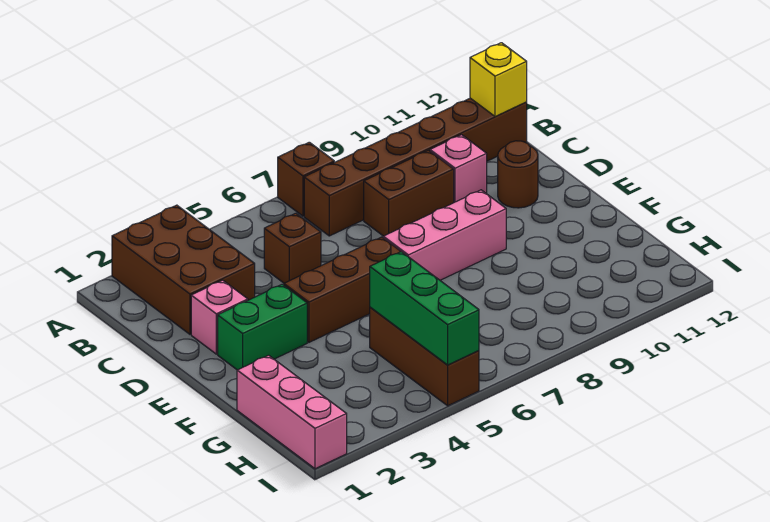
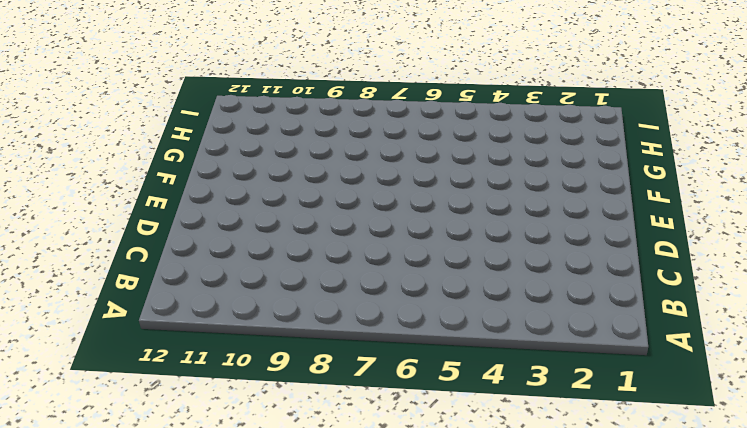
none -> brown 2x3 brick [112,205,255,334]
none -> brown 1x1 brick [278,142,334,216]
none -> brown 1x6 brick [304,98,527,236]

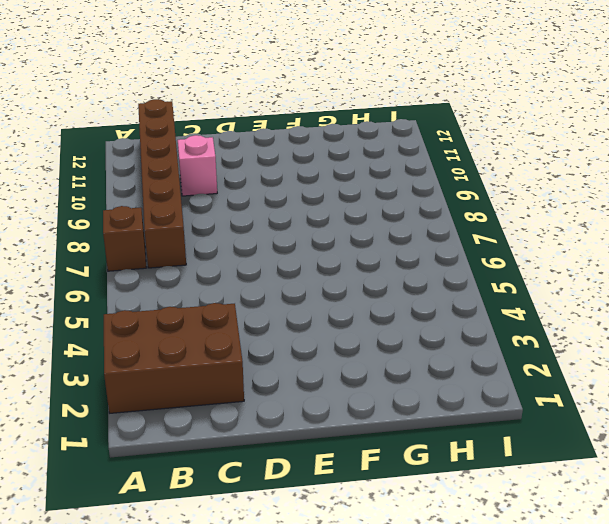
none -> brown 1x1 brick [264,213,321,283]
none -> brown 1x2 brick [364,150,454,236]
none -> pink 1x1 brick [191,280,248,354]

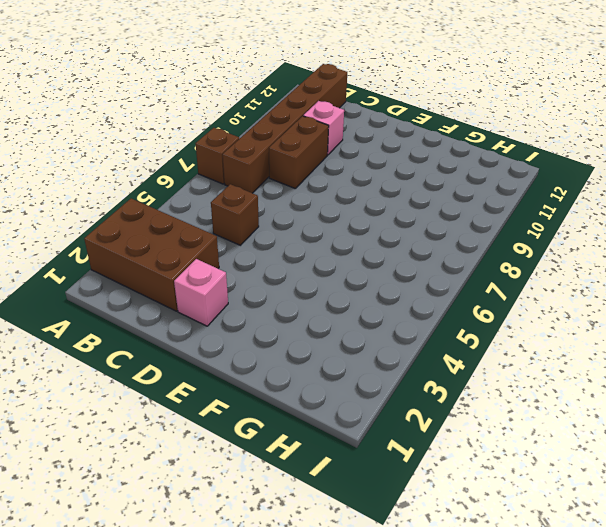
none -> brown 1x1 round brick [498,141,538,208]
none -> green 1x2 brick [218,284,307,370]
none -> brown 1x3 brick [284,237,401,342]

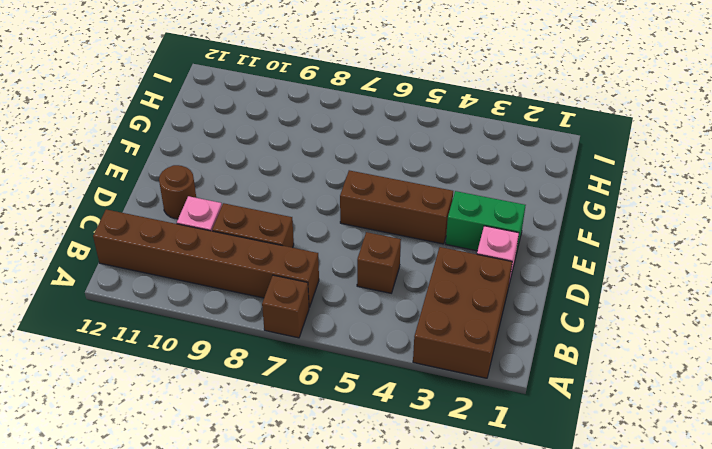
none -> pink 1x3 brick [383,190,506,280]
none -> pink 1x3 brick [237,355,347,469]
none -> brown 1x3 brick [370,307,479,406]

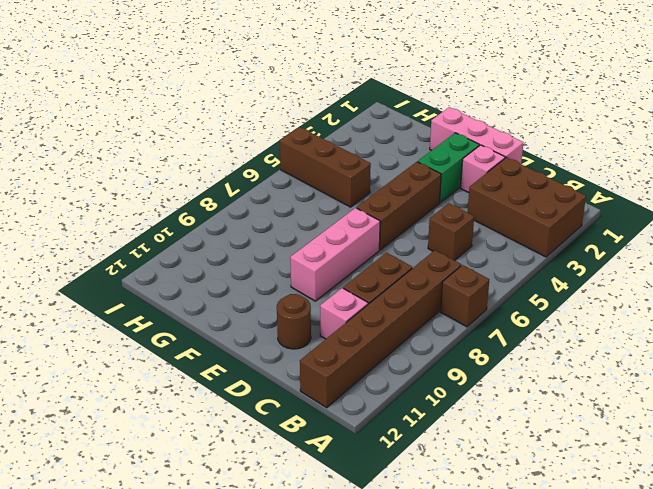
pink 1x3 brick [430,107,523,164] -> pink 1x3 brick moved to [237,355,347,469]
none -> yellow 1x1 brick [470,43,527,116]
none -> green 1x3 brick [370,252,479,365]

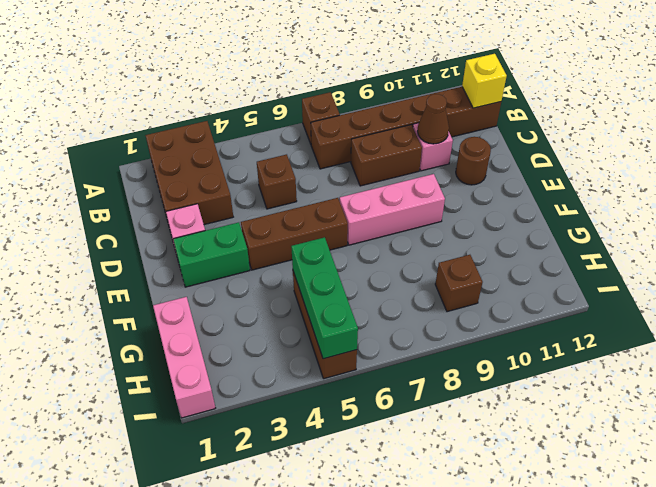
brown 1x1 cone [417,94,449,144] -> none
brown 1x1 brick [435,255,483,312] -> none

